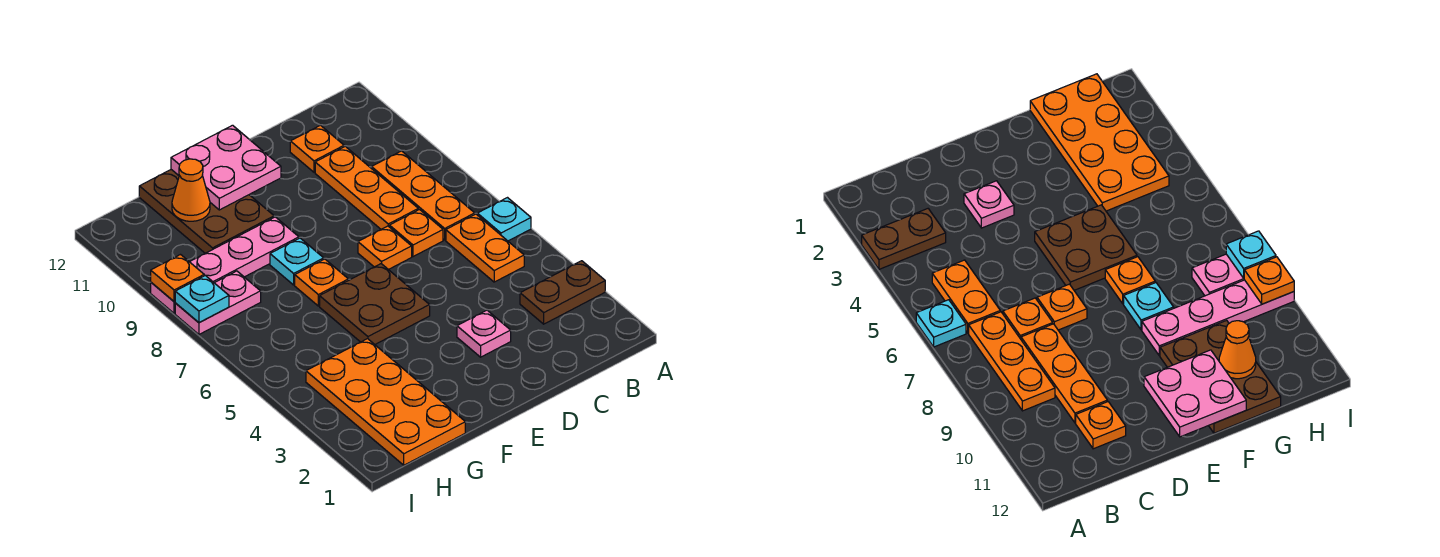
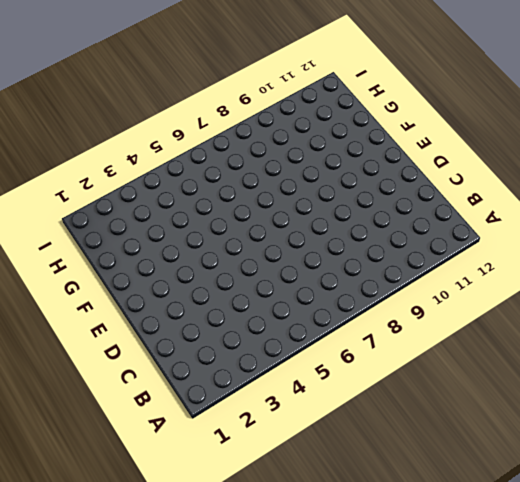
none -> brown 1x2 plate [520,261,605,324]
none -> cyan 1x1 plate [477,198,531,241]
none -> orange 1x2 plate [446,214,524,282]

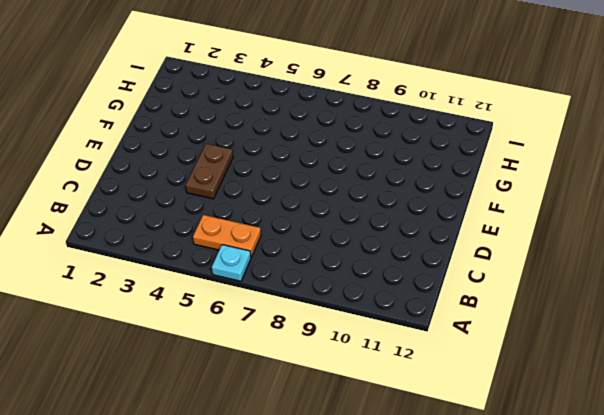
brown 1x2 plate [186,144,233,199] -> brown 1x2 plate moved to [520,261,605,324]
none -> orange 1x3 plate [372,151,475,240]
none -> orange 1x1 plate [390,210,443,257]
none -> orange 1x3 plate [315,146,418,229]

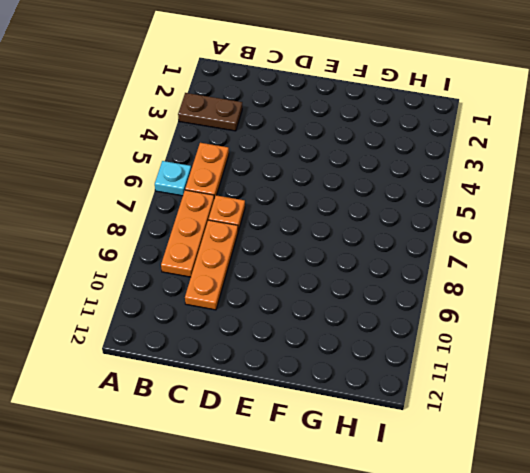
none -> orange 1x1 plate [290,125,344,172]
none -> pink 1x1 plate [457,310,511,357]
none -> orange 1x1 plate [358,226,412,270]

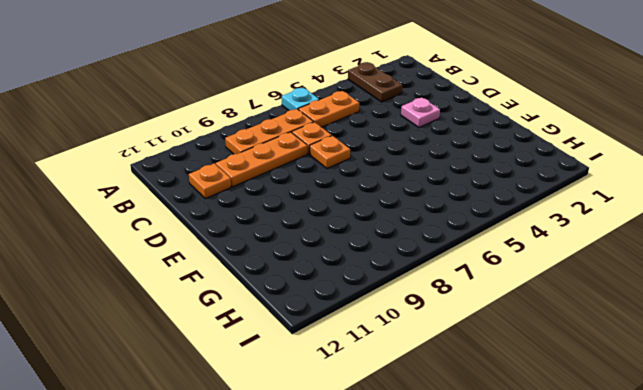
none -> brown 2x2 plate [320,264,430,344]
none -> orange 1x1 plate [295,259,348,306]
none -> cyan 1x1 plate [270,238,324,285]

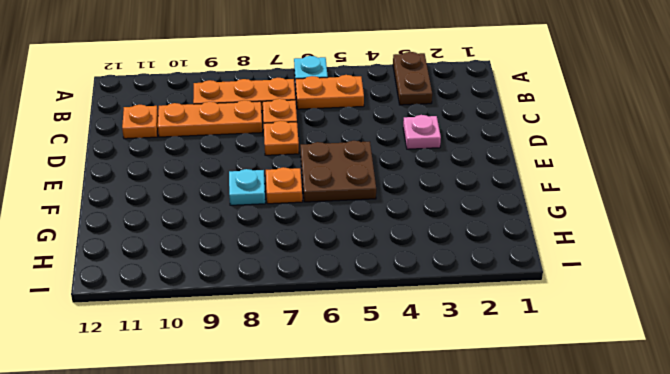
none -> pink 1x4 plate [151,217,299,314]
none -> brown 2x3 plate [139,170,274,253]
none -> orange 2x4 plate [306,339,465,465]

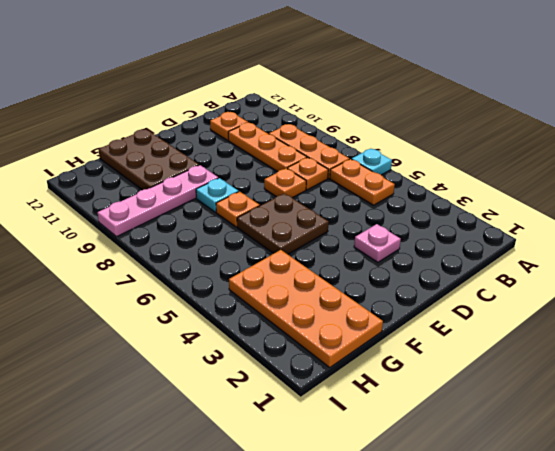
none -> brown 1x2 plate [520,261,605,324]
none -> pink 1x2 plate [175,271,261,334]
none -> pink 2x2 plate [171,125,281,210]

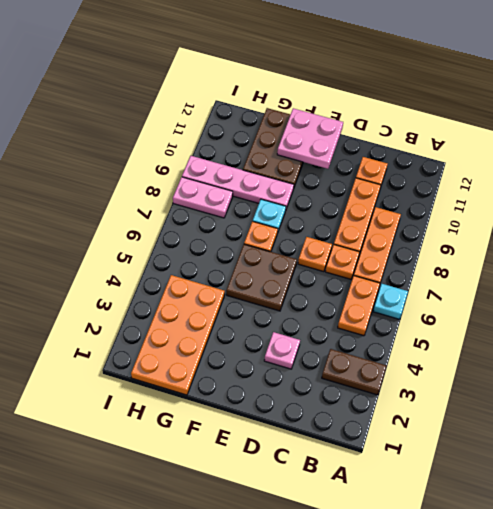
none -> orange 1x1 cone [172,159,210,221]
none -> cyan 1x1 plate [175,276,229,323]
none -> orange 1x1 plate [151,255,204,302]

